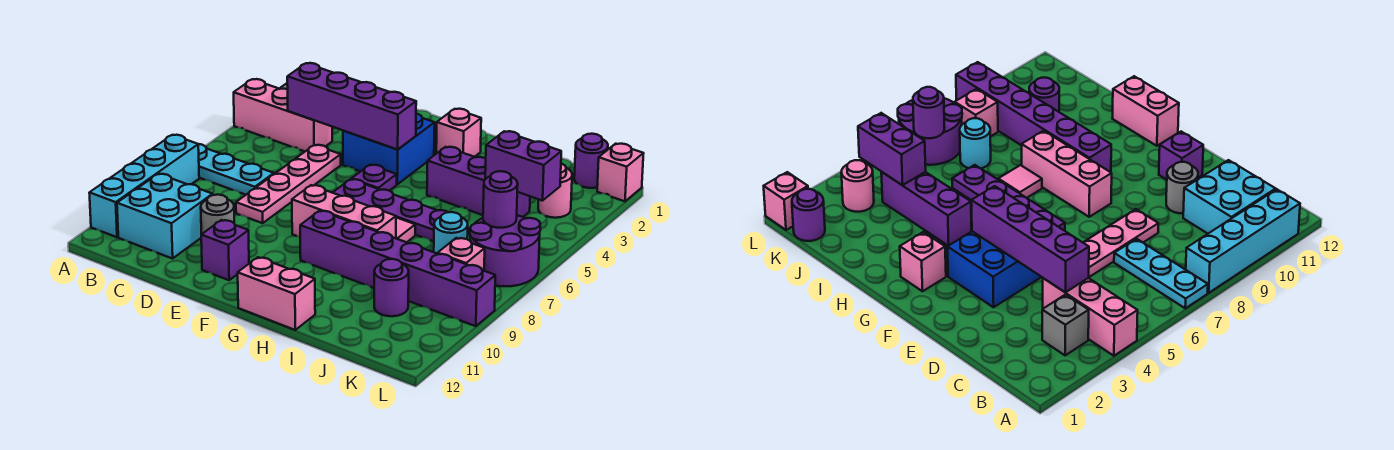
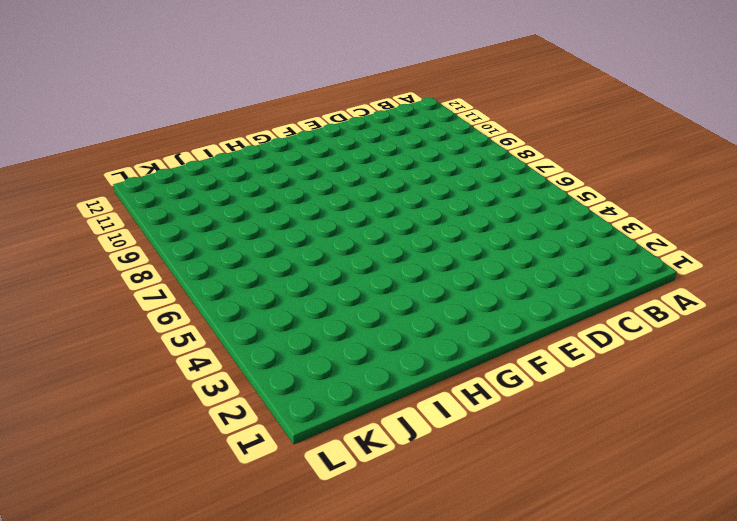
none -> pink 1x3 brick [234,79,332,151]
none -> cyan 1x3 plate [198,144,274,195]
none -> cyan 1x4 brick [89,135,199,237]

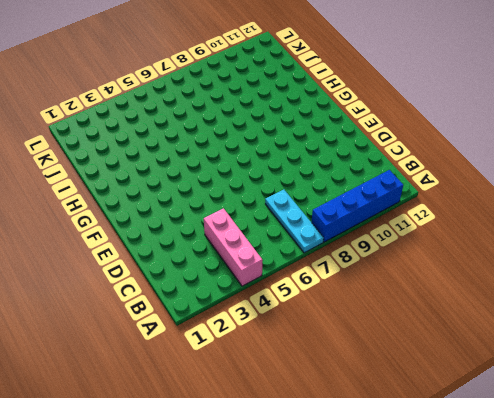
blue 1x4 brick [311,170,403,242] -> cyan 1x4 brick [89,135,199,237]
none -> grey 1x1 brick [1042,295,1089,355]
none -> cyan 2x2 brick [117,174,213,259]
none -> pink 1x4 plate [236,145,341,223]

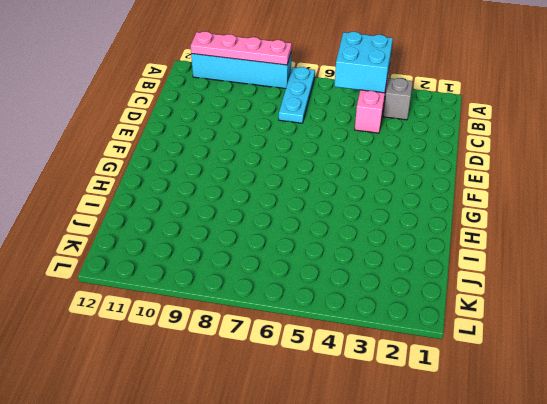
cyan 2x2 brick [335,32,393,93] -> cyan 2x2 brick moved to [117,174,213,259]
pink 1x4 plate [191,31,292,65] -> pink 1x4 plate moved to [236,145,341,223]
none -> grey 1x1 round brick [201,195,234,234]
none -> blue 2x2 brick [343,114,435,184]
none -> purple 1x1 brick [201,220,249,280]

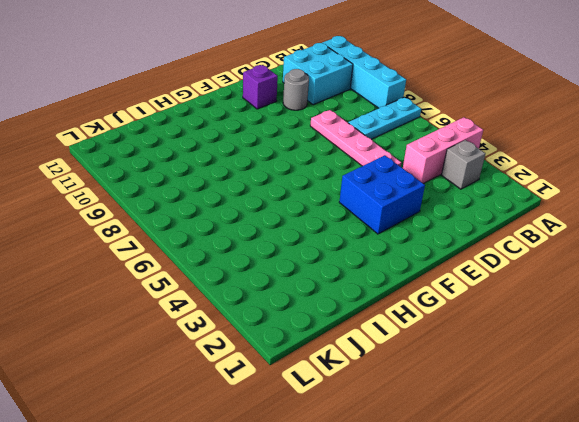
none -> purple 1x1 plate [352,165,397,191]
none -> purple 1x4 plate [333,179,447,241]
none -> pink 1x3 brick [292,185,396,238]

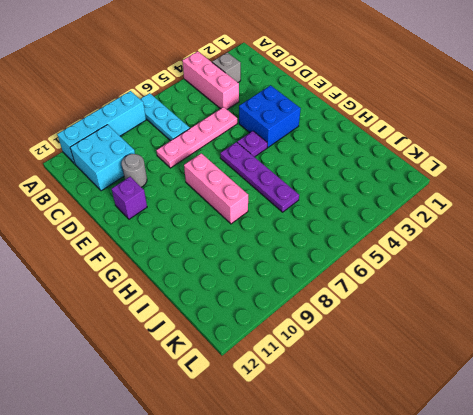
none -> pink 1x1 brick [436,109,481,157]
none -> purple 1x6 brick [300,211,495,326]
none -> pink 1x2 brick [238,257,315,330]

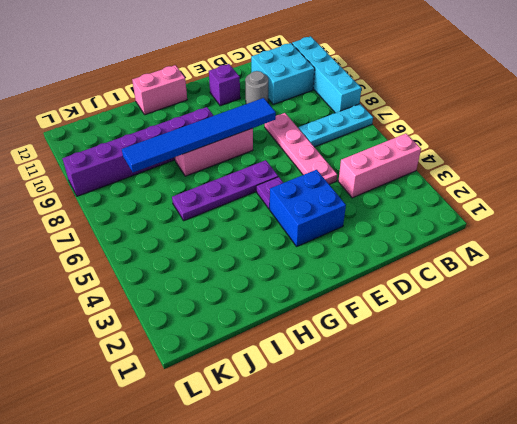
blue 1x6 tile [122,98,276,172] -> none
none -> grey 1x1 brick [1042,295,1089,355]
none -> pink 1x1 brick [436,109,481,157]
none -> purple 1x3 brick [427,147,530,217]

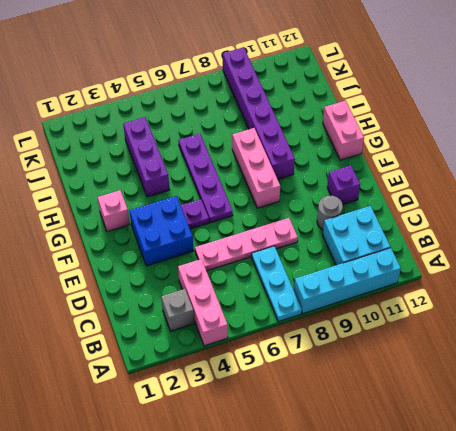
none -> pink 1x1 tile [396,218,415,242]
none -> cyan 1x1 round brick [434,212,468,254]
none -> purple 1x1 round brick [374,259,409,316]

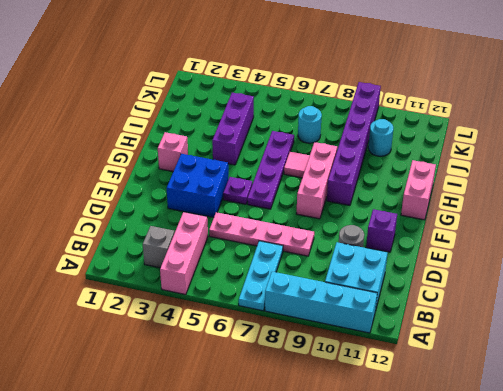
cyan 1x1 round brick [368,119,393,156] -> purple 1x1 round brick [374,259,409,316]
none -> purple 1x1 round brick [574,134,608,188]
none -> pink 1x1 round brick [538,163,572,218]
none -> purple 2x2 round brick [470,216,540,286]

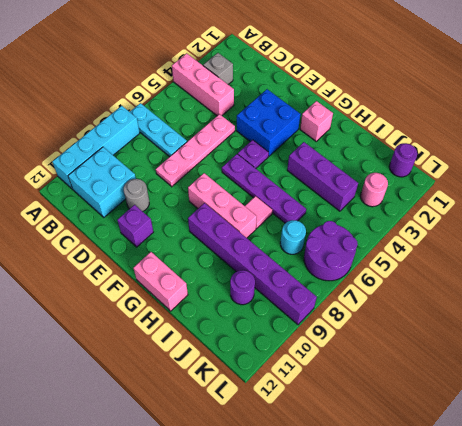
none -> pink 1x1 brick [438,238,485,271]
none -> pink 1x1 brick [597,144,644,201]
none -> purple 1x4 brick [287,63,416,150]

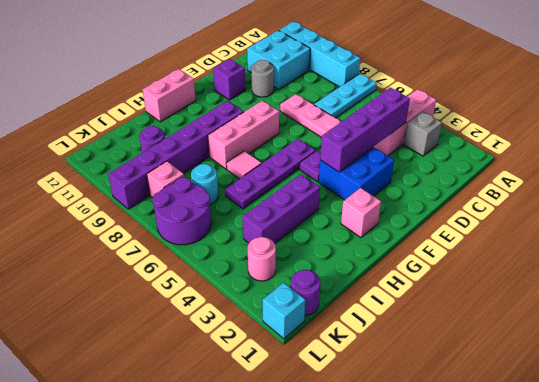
cyan 1x1 brick [263,283,305,339] -> pink 1x1 brick [597,144,644,201]
none -> purple 1x2 brick [485,131,561,201]
none -> purple 1x1 round brick [483,171,518,228]

